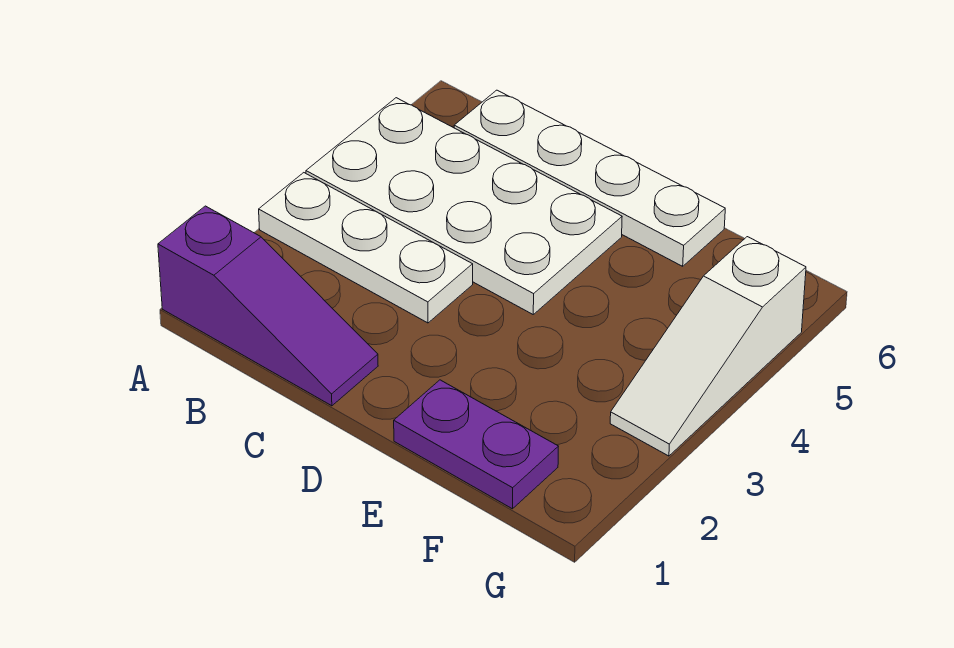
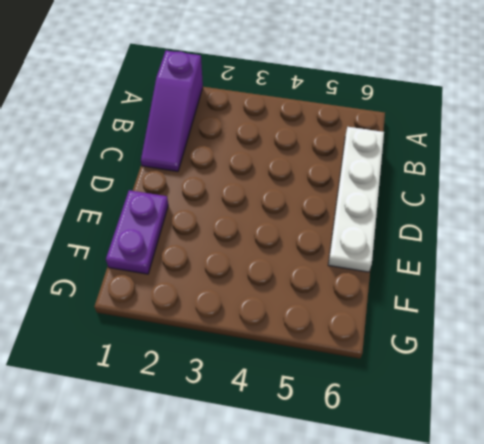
none -> white 1x3 plate [259,173,473,323]
none -> white 2x4 plate [306,98,622,314]

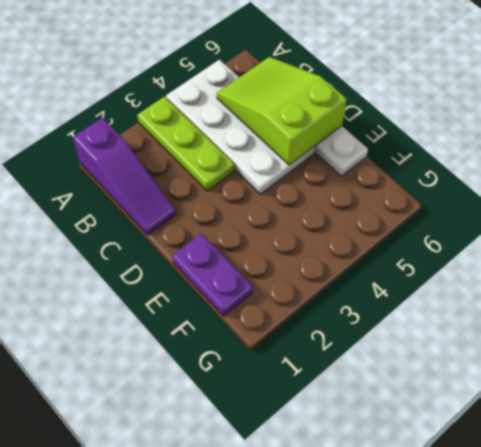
lime 1x3 plate [137,97,234,191] -> white 1x3 plate [259,173,473,323]
lime 2x3 slope [217,57,347,165] -> none
none -> white 1x3 slope [610,237,806,456]

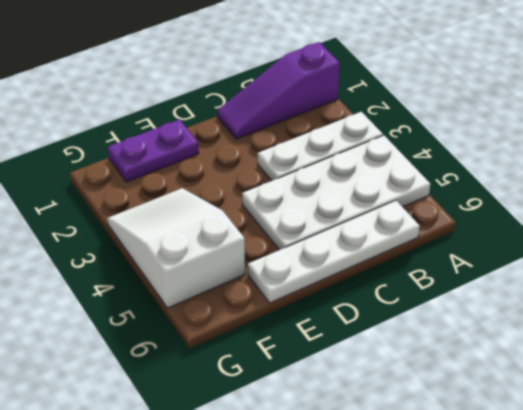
white 2x3 slope [107,188,245,308] -> white 1x3 slope [610,237,806,456]

